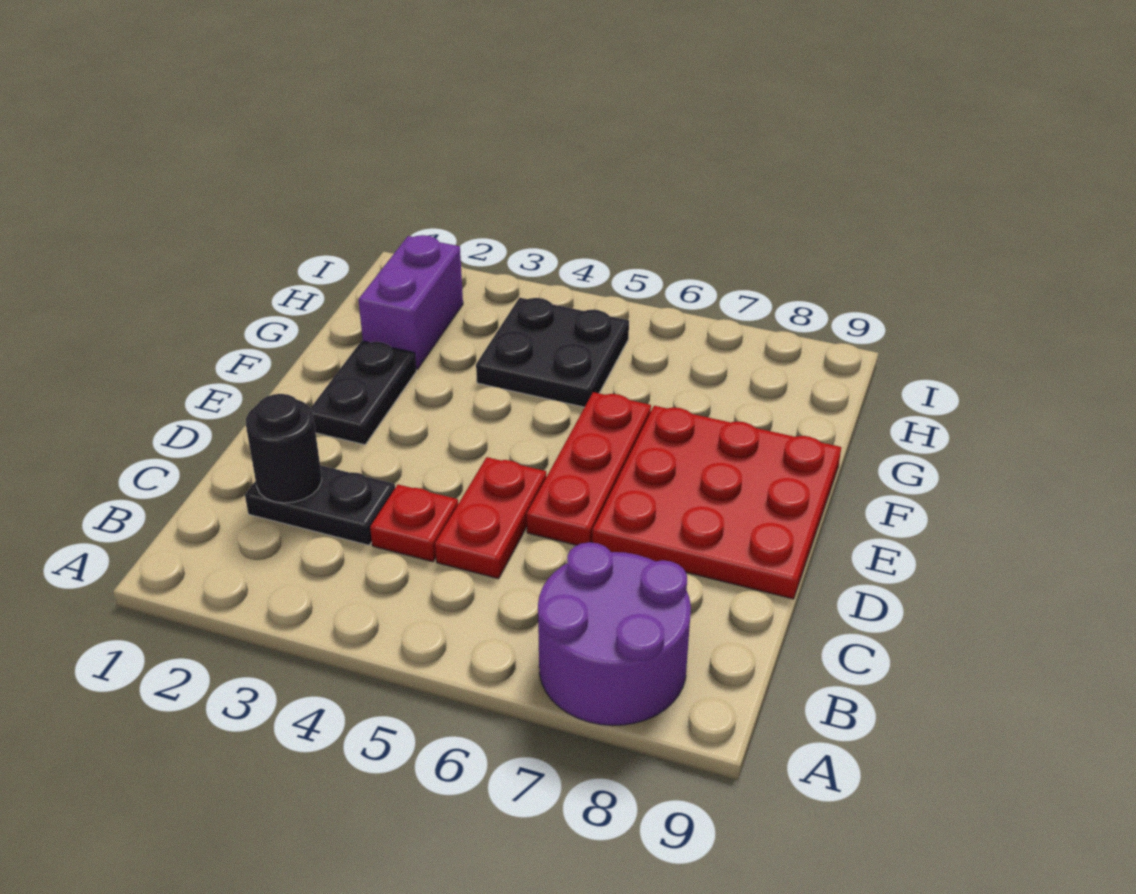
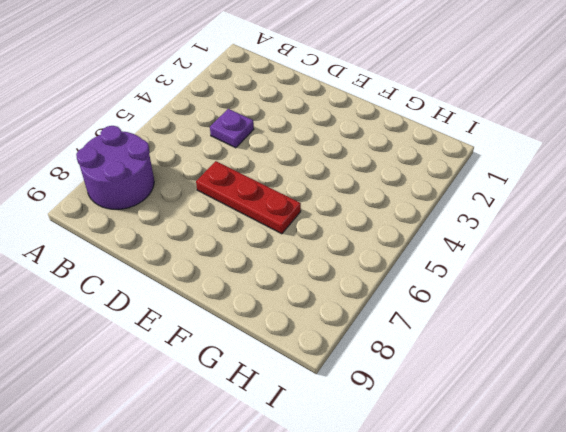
purple 1x1 plate [210,109,254,148] -> red 1x1 plate [370,485,458,562]
none -> black 1x2 plate [245,465,395,545]
none -> red 1x2 plate [435,457,546,579]

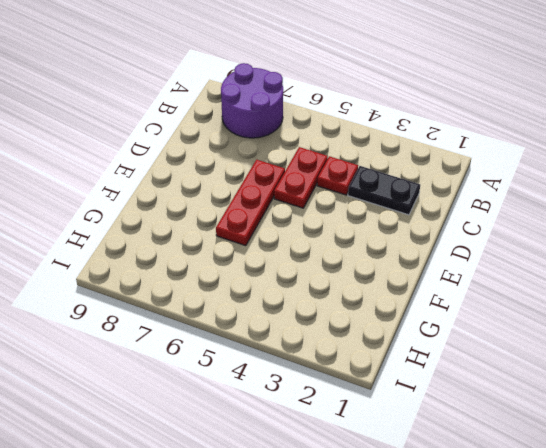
none -> red 3x3 plate [592,406,841,599]
none -> black 1x2 plate [311,341,416,445]

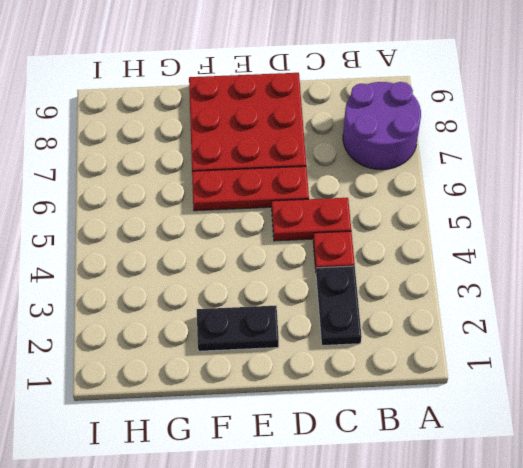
none -> purple 1x2 brick [358,235,463,370]
none -> black 2x2 plate [476,298,629,407]

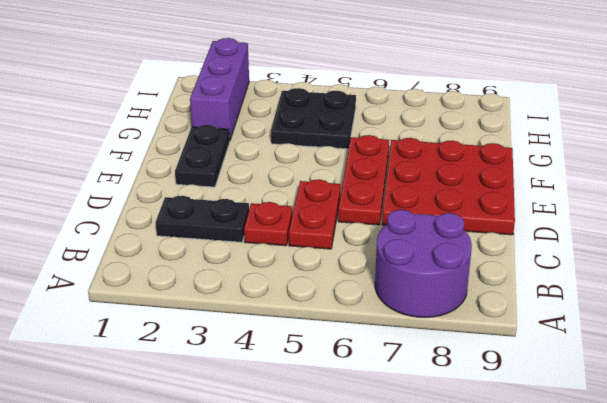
purple 1x3 brick [190,38,249,140] -> purple 1x2 brick [358,235,463,370]
none -> black 1x1 round brick [246,394,322,503]

